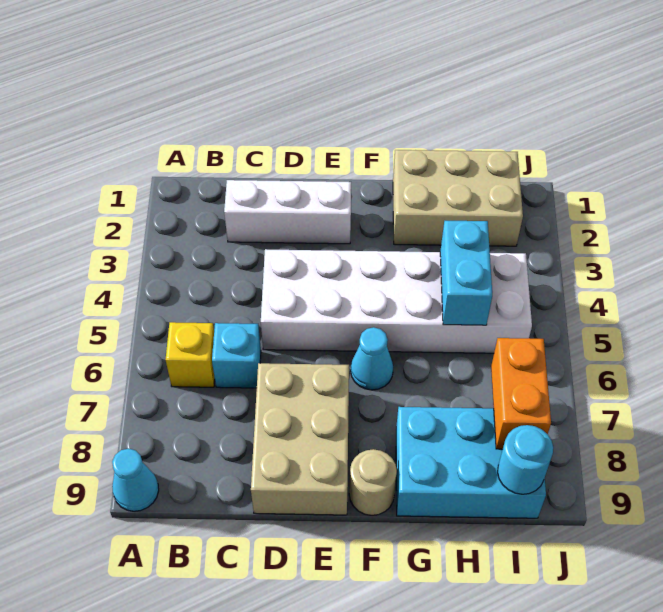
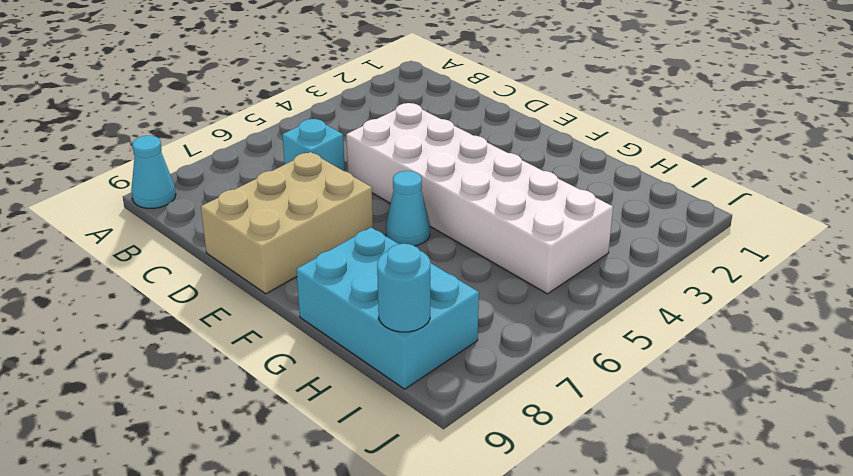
none -> yellow 1x1 brick [165,322,215,387]
none -> white 1x3 brick [224,180,351,244]
none -> tan 1x1 round brick [349,449,397,515]

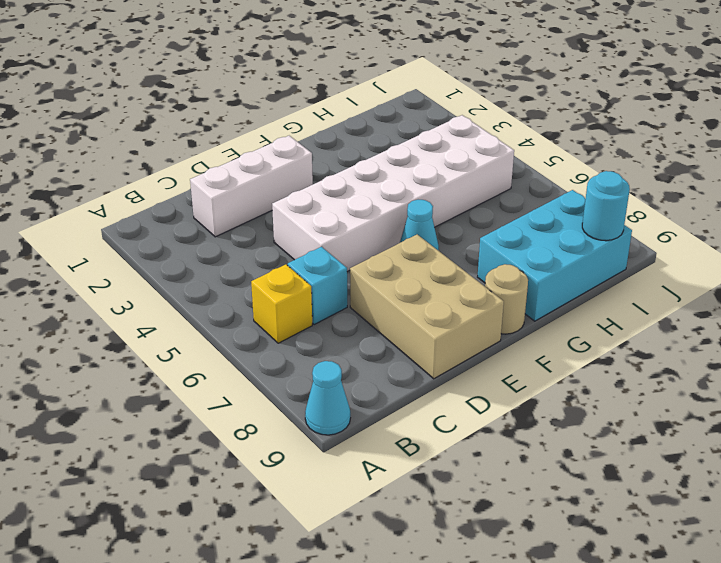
none -> tan 2x3 brick [393,150,523,246]
none -> cyan 1x2 brick [440,221,492,325]
none -> orange 1x2 brick [491,338,551,449]

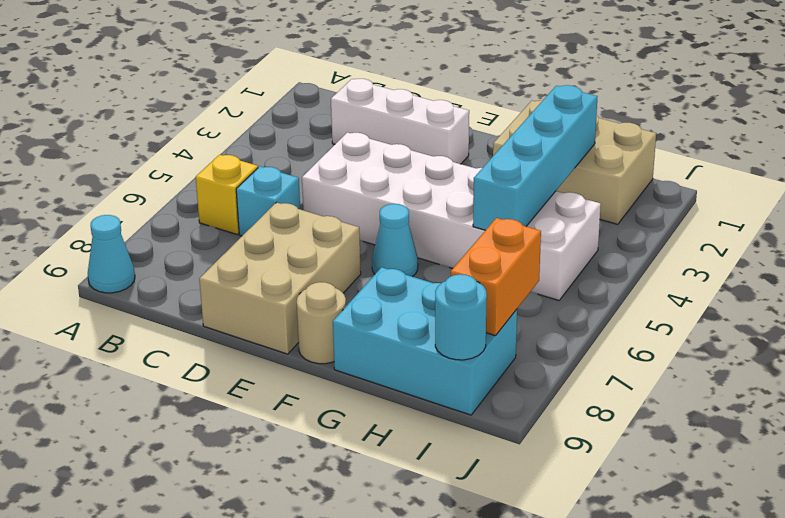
cyan 1x4 brick [473,85,597,230] -> cyan 1x2 brick [440,221,492,325]

